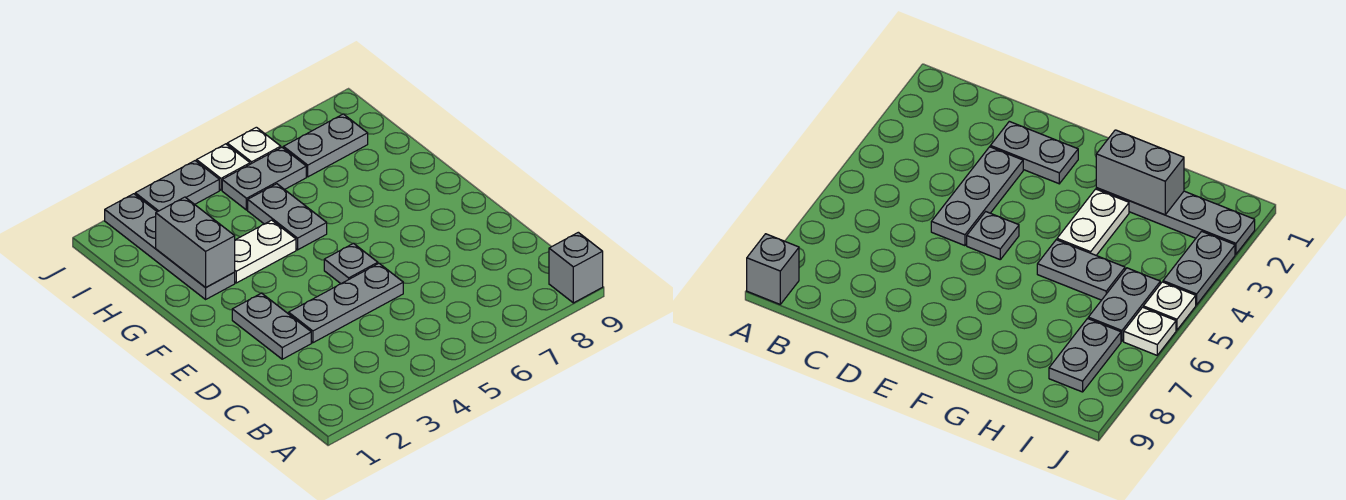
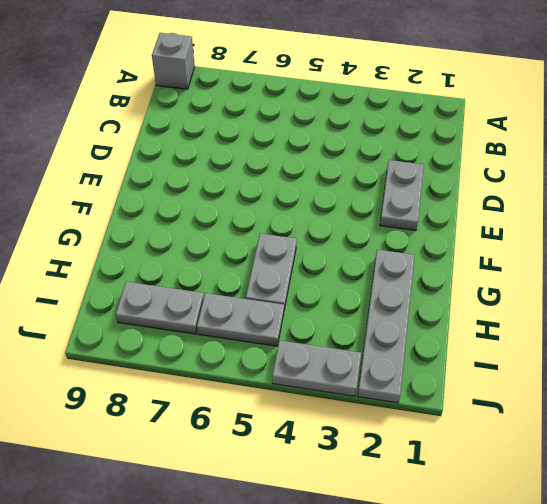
none -> grey 1x3 plate [289,263,403,343]
none -> grey 1x1 plate [324,243,378,284]
none -> white 1x2 plate [235,220,296,283]

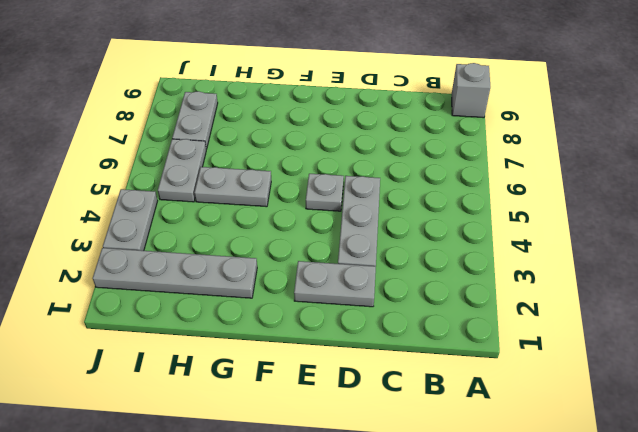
none -> white 1x2 plate [235,220,296,283]
none -> white 1x1 plate [197,144,250,190]
none -> white 1x1 plate [227,127,281,164]

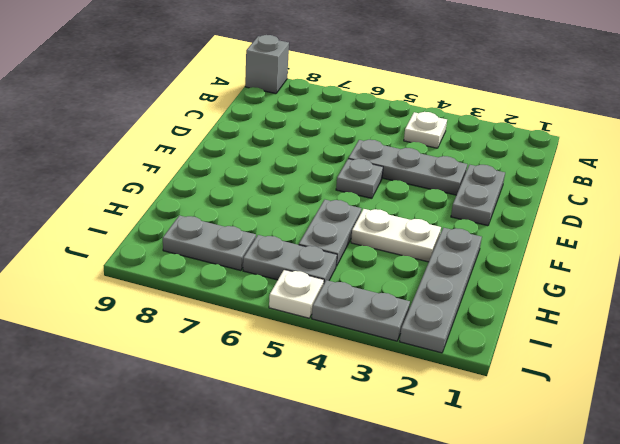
white 1x1 plate [404,112,447,148] -> white 1x1 plate moved to [227,127,281,164]
none -> grey 1x2 brick [156,197,235,288]

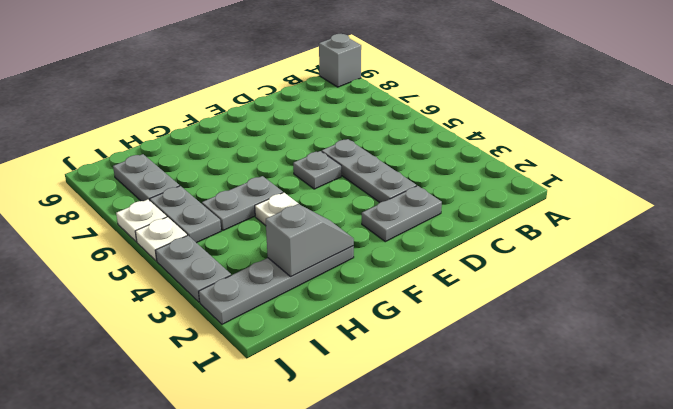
grey 1x2 slope [266,204,354,277] -> grey 1x2 brick [156,197,235,288]

